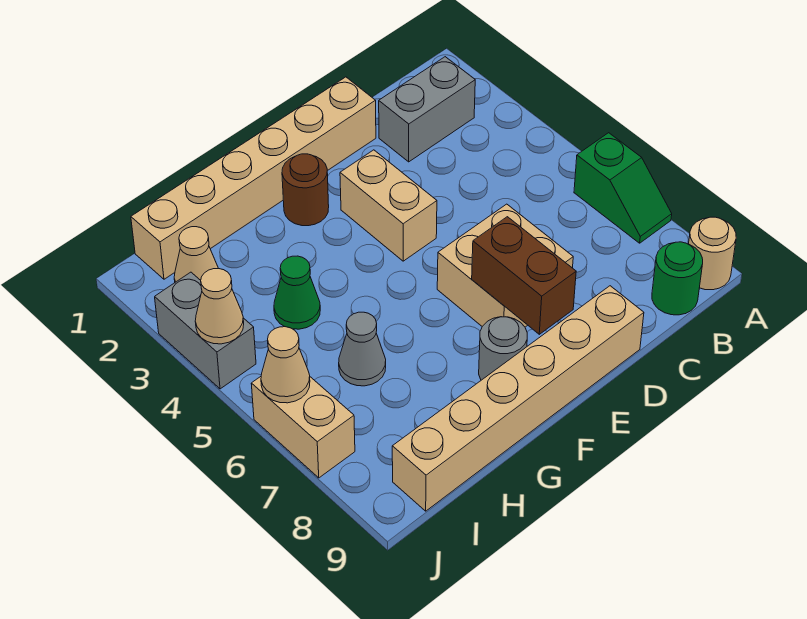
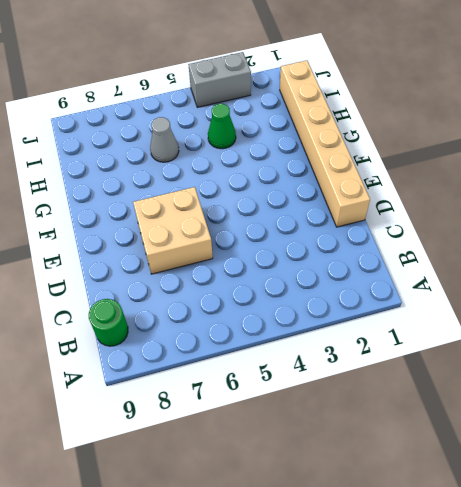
none -> green 1x2 slope [574,133,672,243]
none -> tan 1x1 round brick [689,217,736,290]
none -> grey 1x2 brick [379,57,475,162]

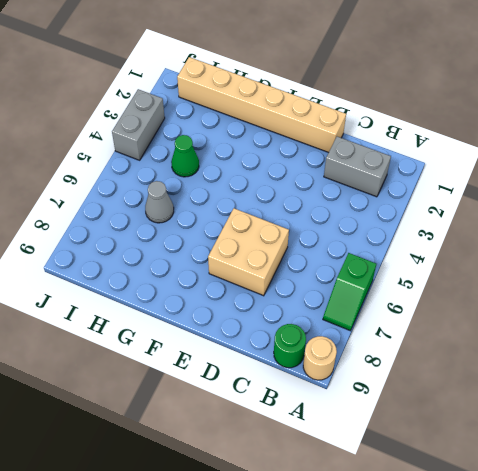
none -> tan 1x6 brick [392,286,644,511]
none -> tan 1x2 brick [340,150,437,261]
none -> brown 1x1 round brick [282,154,329,226]

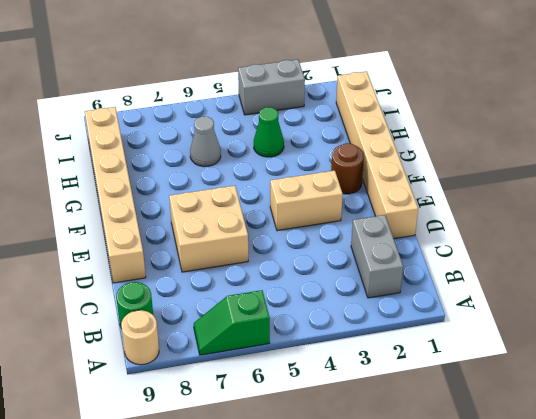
none -> grey 1x1 round brick [479,317,527,380]
none -> tan 1x1 cone [174,227,219,282]
none -> tan 1x2 brick [251,377,355,478]

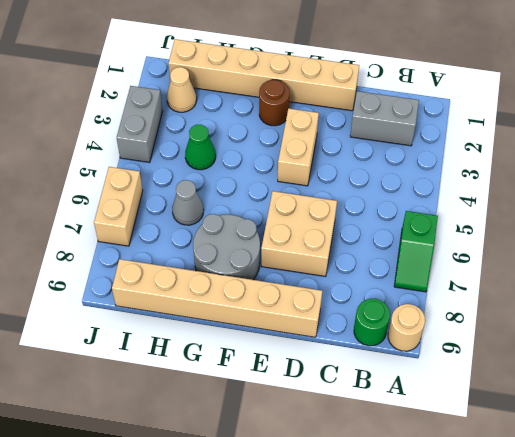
grey 2x2 round brick [193,214,260,280] -> grey 1x1 round brick [479,317,527,380]
none -> brown 1x2 brick [472,217,576,334]
none -> tan 1x1 cone [195,269,244,344]
none -> tan 1x1 cone [261,327,310,403]

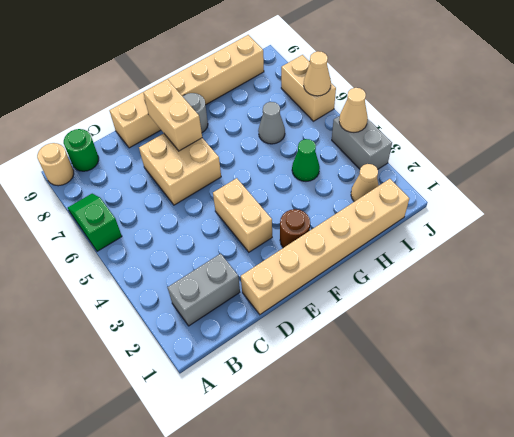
tan 1x2 brick [143,79,202,151] -> brown 1x2 brick [472,217,576,334]

